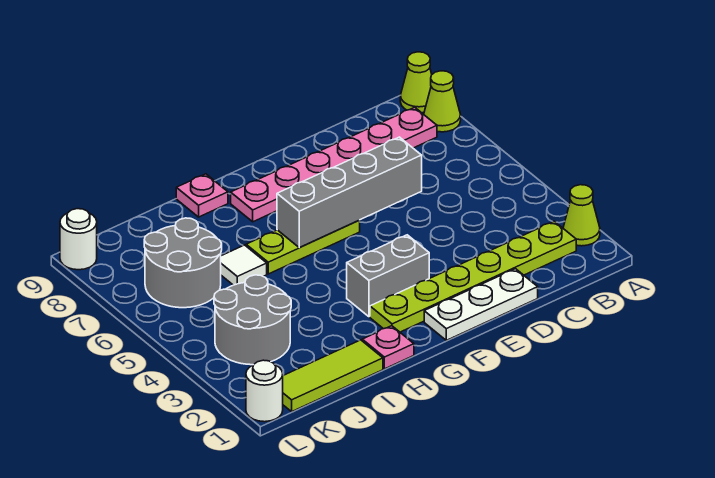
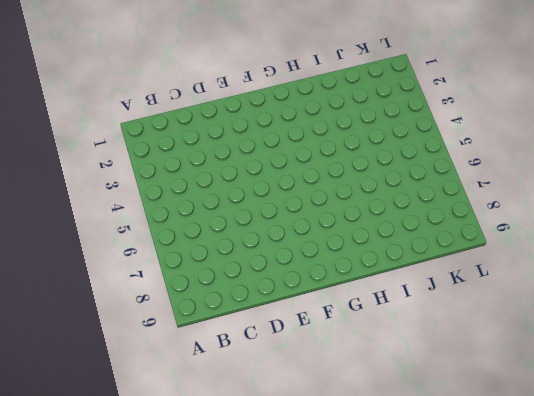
none -> lime 1x1 cone [563,185,600,246]
none -> lime 1x1 cone [424,71,461,132]
none -> lime 1x1 cone [400,52,432,113]

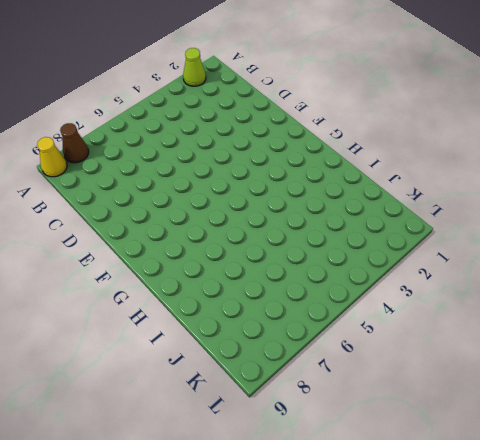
brown 1x1 cone [60,123,89,163] -> lime 1x1 cone [424,71,461,132]
yellow 1x1 cone [37,137,67,177] -> lime 1x1 cone [400,52,432,113]
none -> lime 1x6 plate [370,221,576,332]
none -> pink 1x6 plate [231,107,437,222]
none -> white 1x3 plate [424,269,538,340]

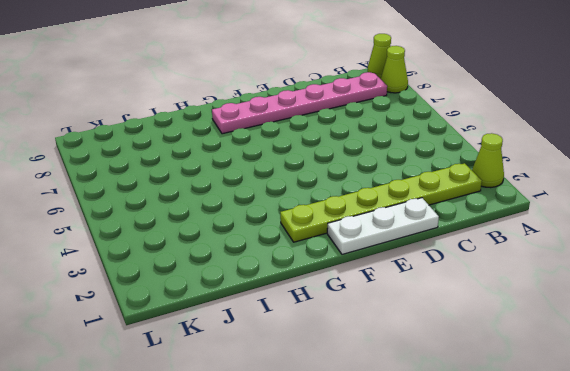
none -> grey 1x2 brick [347,235,429,317]
none -> lime 1x3 plate [246,220,360,274]
none -> pink 1x1 plate [362,326,414,369]

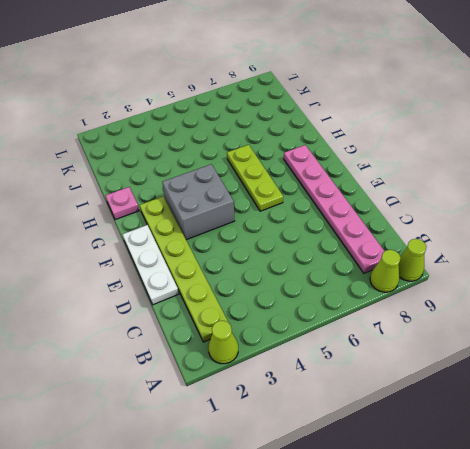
grey 2x2 brick [162,164,234,240] -> grey 1x2 brick [347,235,429,317]
none -> pink 1x1 plate [176,174,228,217]
none -> lime 1x3 tile [283,340,383,412]
none -> white 1x1 tile [221,245,267,285]

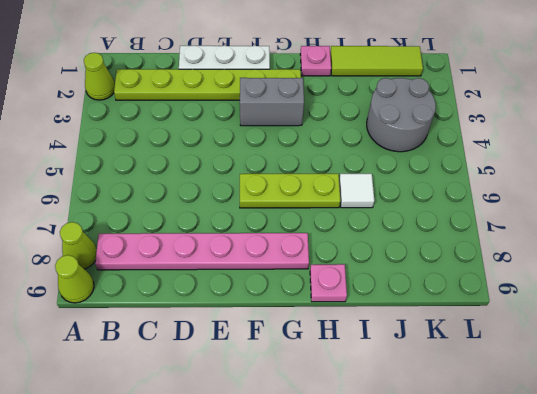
none -> grey 2x2 round brick [144,218,222,308]
none -> white 1x1 round brick [246,360,283,422]
none -> white 1x1 round brick [60,209,97,270]

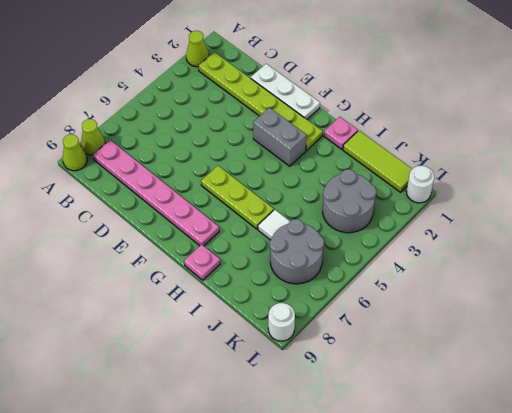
none -> grey 1x4 brick [277,137,422,248]

